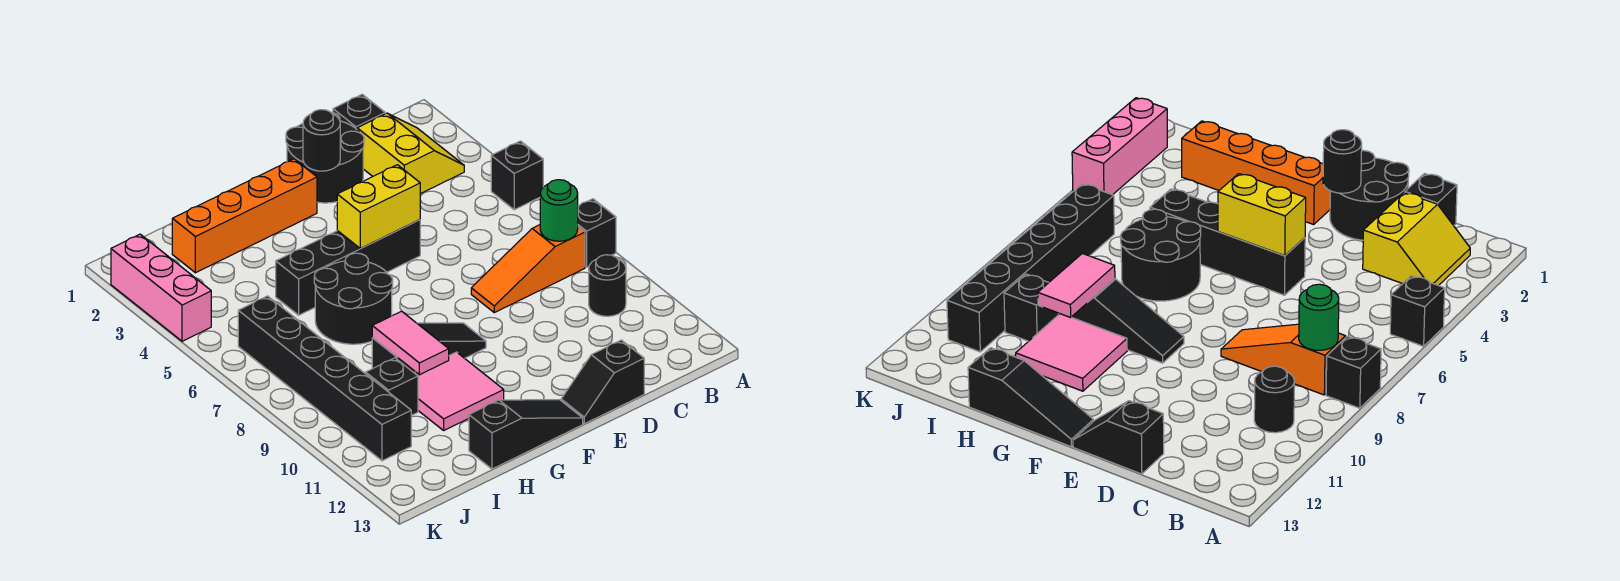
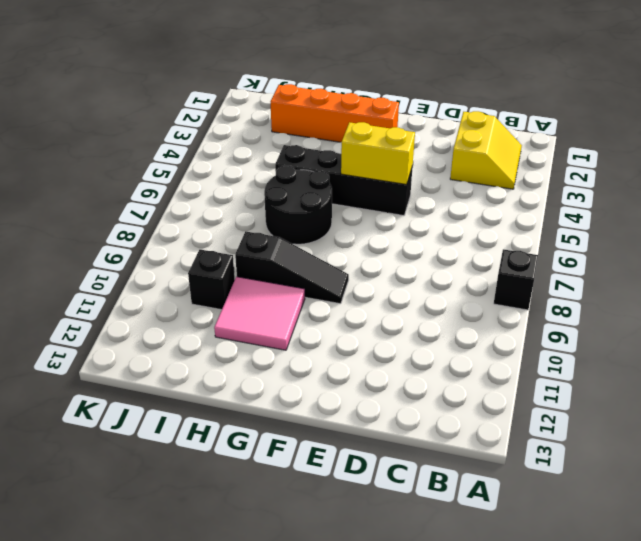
none -> black 1x1 brick [491,141,543,210]
none -> orange 1x3 slope [471,225,585,313]
none -> black 1x1 round brick [589,255,626,316]

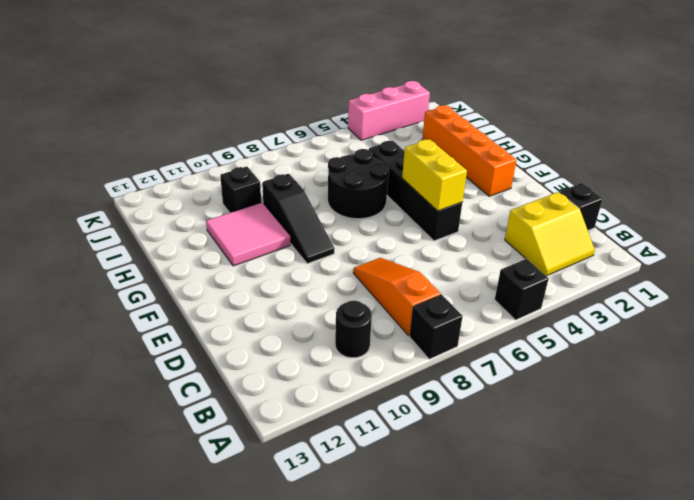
none -> black 2x2 round brick [286,112,364,203]
none -> black 1x2 slope [561,340,644,424]
none -> black 1x3 slope [469,400,583,469]

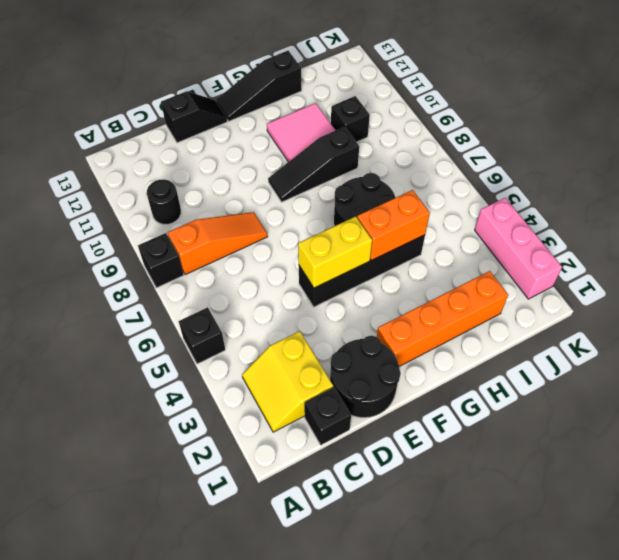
orange 1x2 brick [357,190,430,260] -> none
none -> black 1x6 brick [238,296,411,461]
none -> green 1x1 round brick [540,180,578,241]
none -> black 1x1 round brick [303,110,340,171]

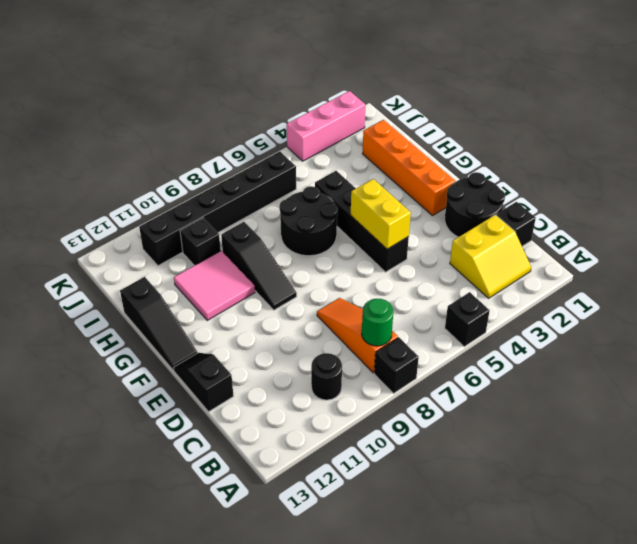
none -> black 1x1 round brick [303,110,340,171]
none -> pink 1x2 tile [372,311,449,375]

